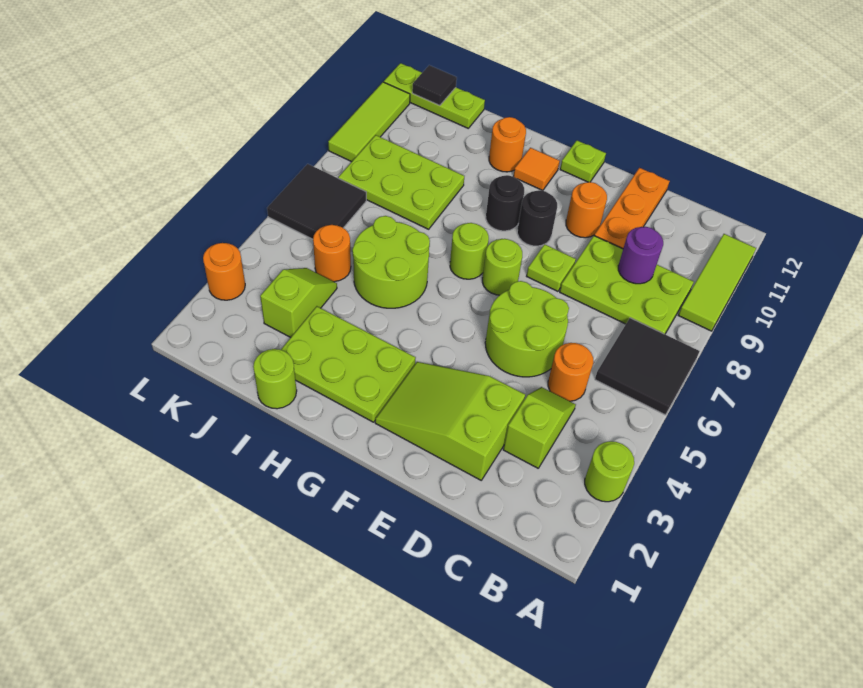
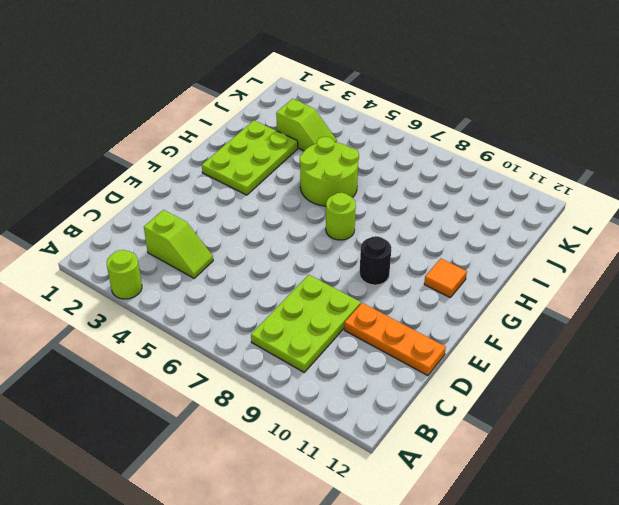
none -> black 2x2 tile [595,318,700,415]
none -> lime 1x3 tile [678,234,756,331]
none -> orange 1x1 round brick [548,343,593,401]
none -> lime 2x3 slope [375,362,525,480]

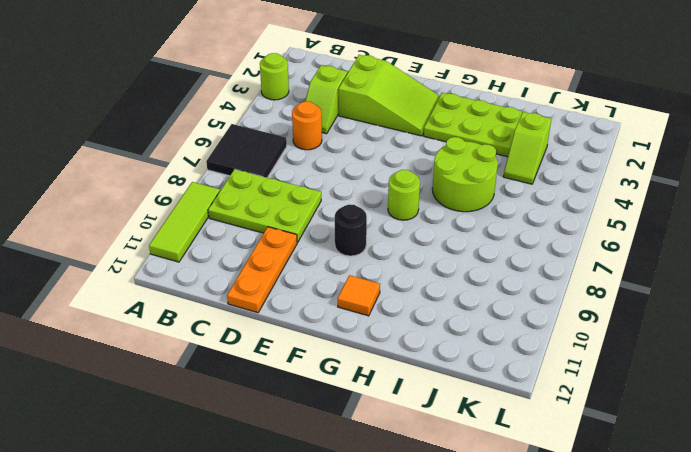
none -> lime 2x2 round brick [485,281,569,377]
none -> lime 1x1 plate [527,244,576,291]
none -> orange 1x1 round brick [566,182,607,238]
none -> lime 1x1 round brick [482,239,522,295]

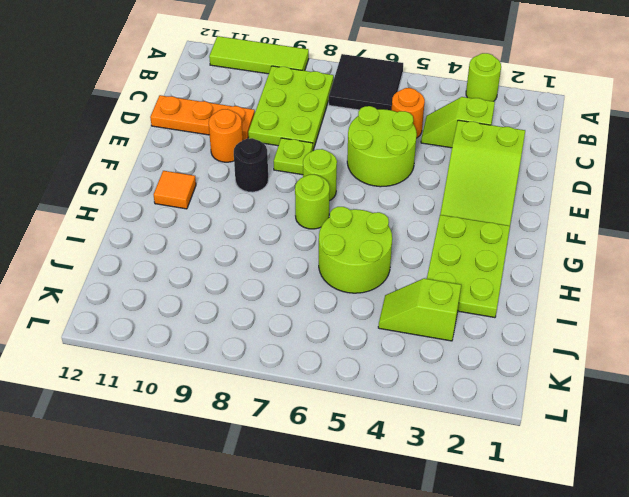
none -> lime 1x1 plate [560,141,606,182]
none -> black 1x1 round brick [486,175,524,231]
none -> orange 1x1 round brick [489,117,526,172]
none -> lime 1x1 round brick [253,349,297,409]

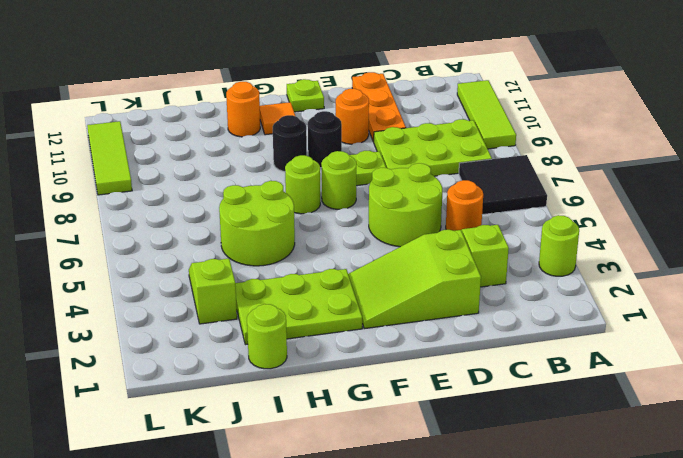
none -> lime 2x3 plate [338,135,464,229]
none -> orange 1x1 round brick [313,225,351,282]
none -> lime 1x3 plate [384,63,485,128]
none -> black 2x2 tile [267,164,366,239]

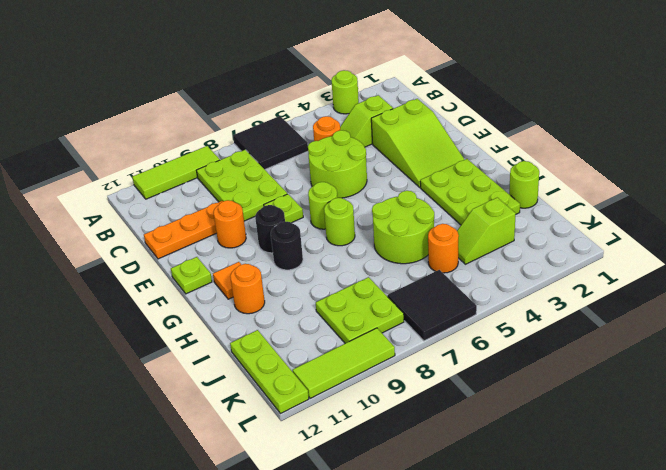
lime 2x2 plate [316,277,404,343] -> lime 2x3 plate [338,135,464,229]
none -> orange 1x1 round brick [203,243,245,300]
none -> purple 1x1 round brick [618,227,663,284]
none -> black 1x1 tile [412,65,457,106]

